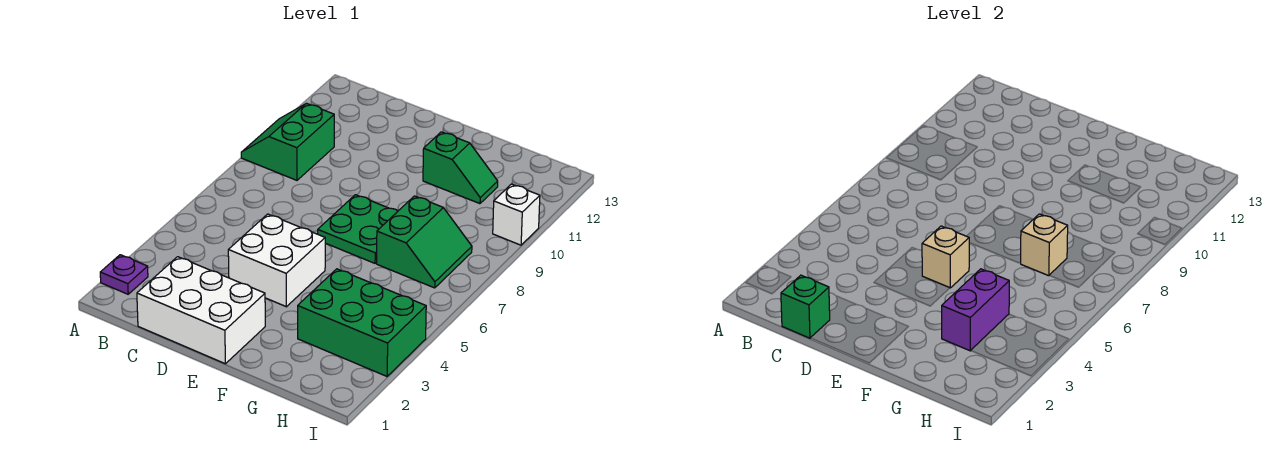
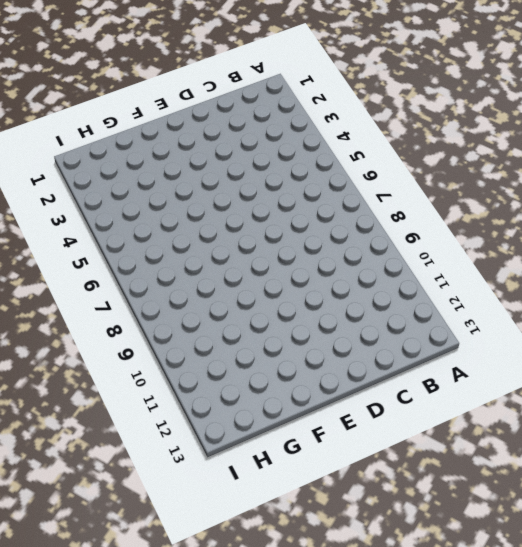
none -> purple 1x1 plate [100,255,148,294]
none -> green 2x2 slope [241,103,334,180]
none -> white 2x3 brick [137,257,265,364]

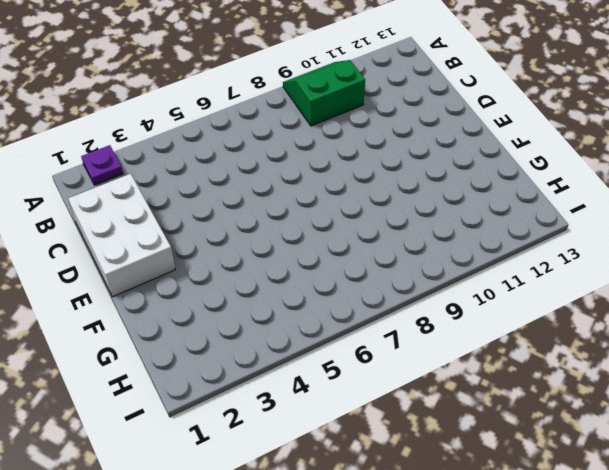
none -> white 2x2 brick [228,214,325,307]
none -> green 2x2 plate [318,195,398,263]
none -> green 1x2 slope [423,132,498,204]

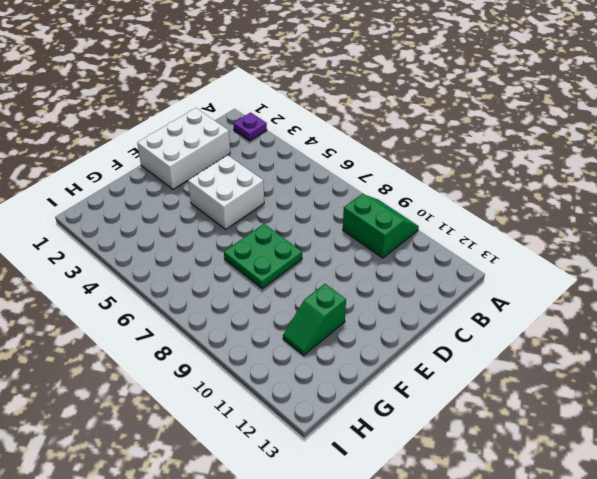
none -> green 2x3 brick [298,269,426,376]
none -> green 2x2 slope [377,196,472,288]
none -> white 1x1 brick [493,184,540,245]

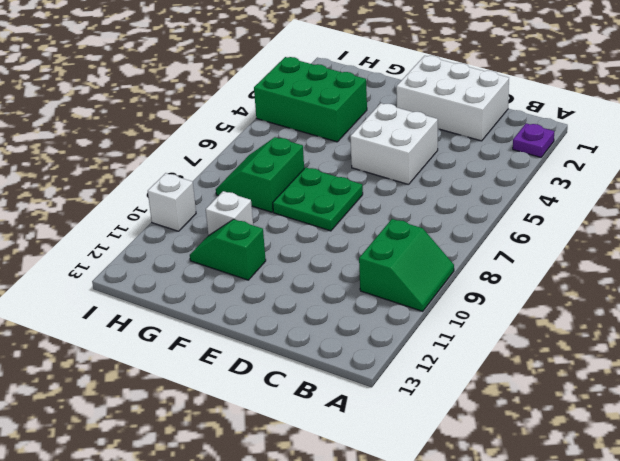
white 1x1 brick [206,191,253,236] -> none
none -> green 1x1 brick [781,275,830,338]
none -> tan 1x1 brick [922,226,969,288]
none -> purple 1x2 brick [942,269,1009,351]

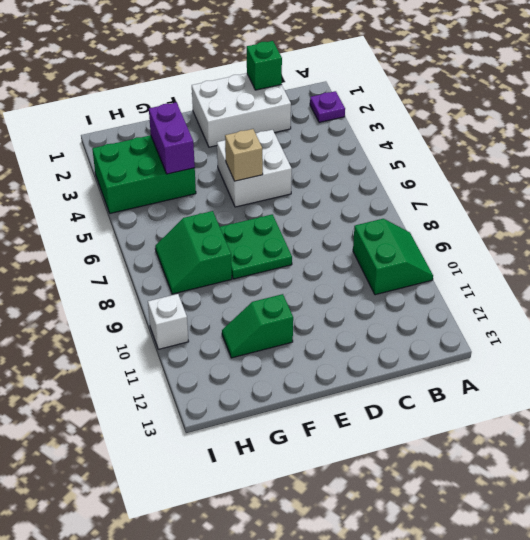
none -> tan 1x1 brick [1020,214,1068,276]

